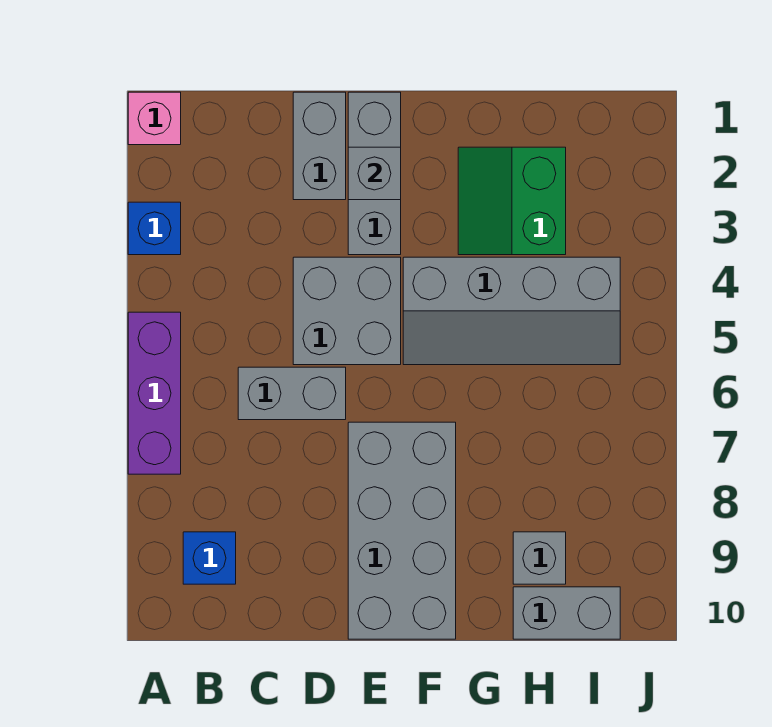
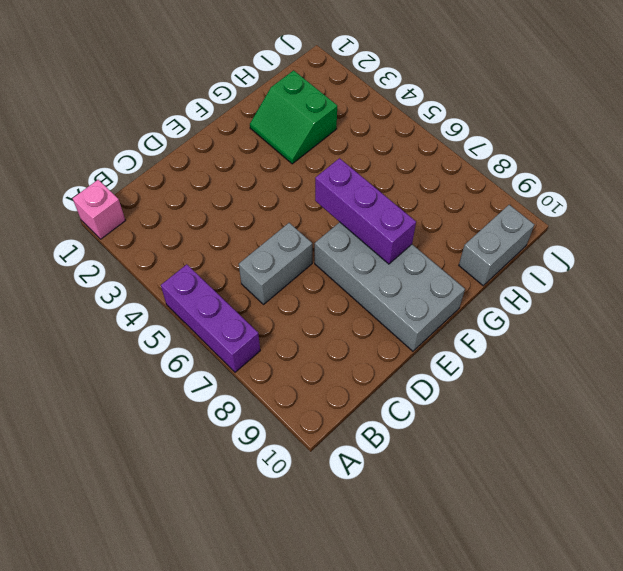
purple 1x3 brick [315,158,416,264] -> none
none -> blue 1x1 brick [128,202,181,255]
none -> blue 1x1 brick [183,532,236,584]
none -> grey 1x2 brick [293,92,346,200]

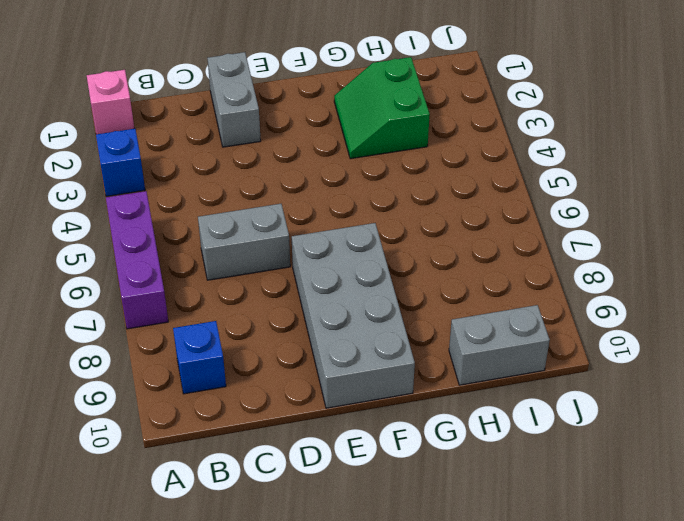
none -> grey 2x2 brick [293,257,401,365]
none -> grey 1x3 brick [348,92,401,255]
none -> grey 2x4 slope [403,257,620,365]

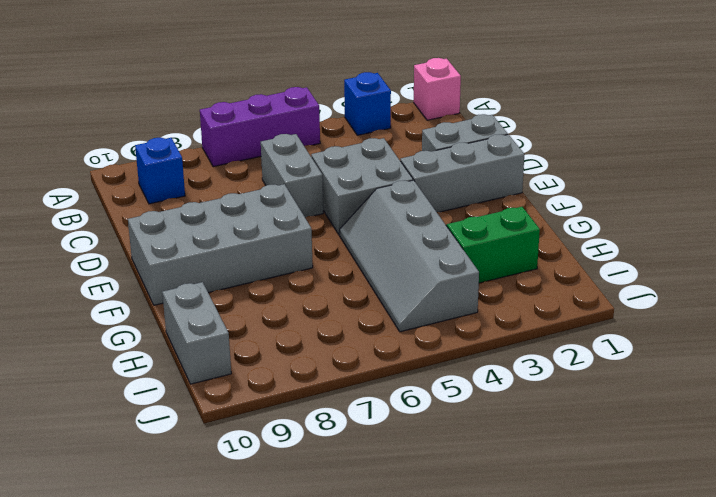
none -> grey 1x1 brick [513,532,566,584]
none -> grey 1x1 brick [348,147,401,200]

